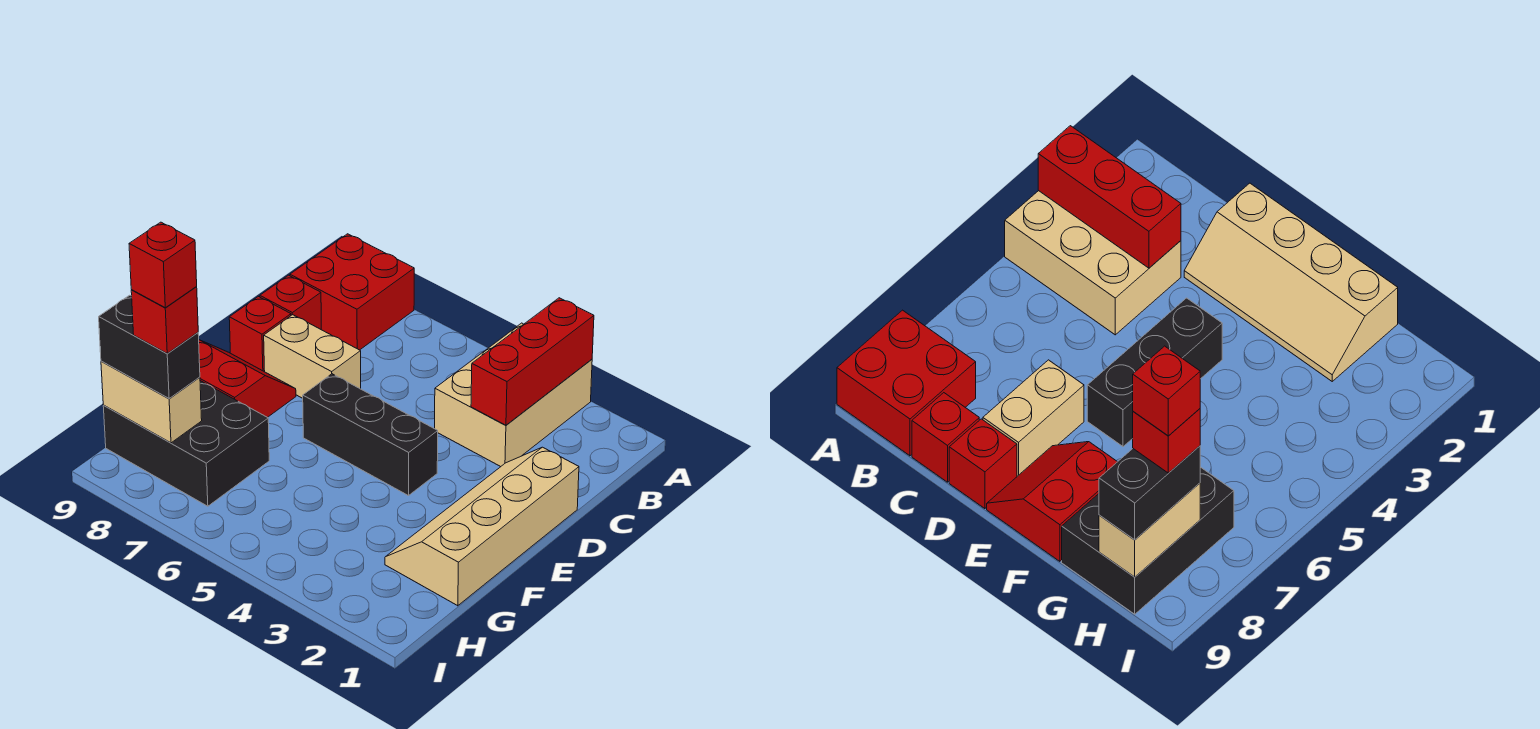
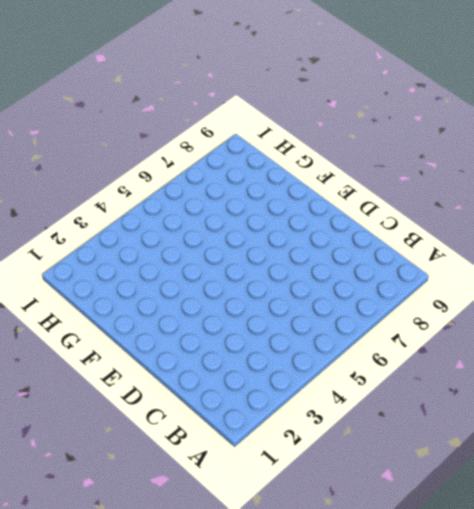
none -> tan 2x3 brick [435,323,592,467]
none -> red 2x2 brick [290,234,414,350]
none -> red 1x1 brick [260,275,321,329]

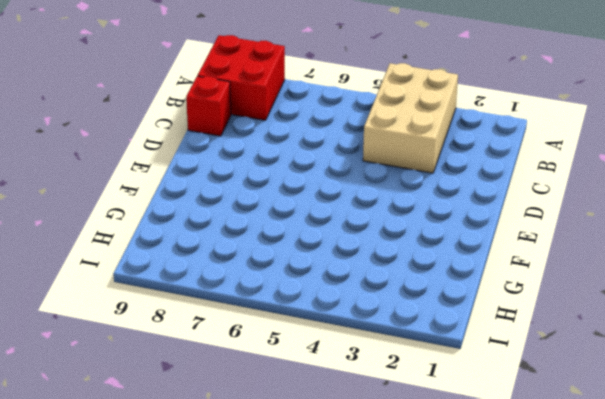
none -> tan 2x4 slope [385,447,579,606]
none -> tan 1x2 brick [264,315,361,398]
none -> red 1x1 brick [229,297,291,372]

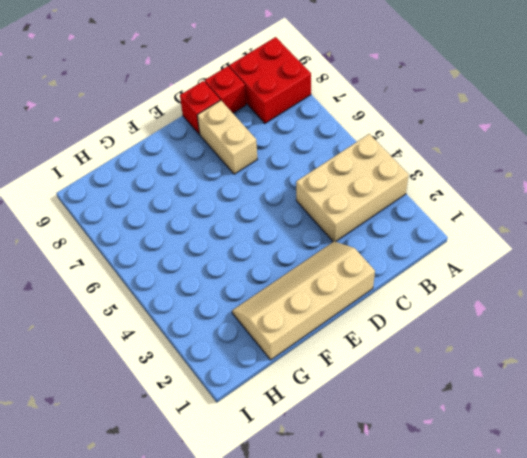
none -> black 1x3 brick [303,374,438,496]
none -> red 2x2 slope [199,340,296,417]
none -> black 2x3 brick [103,381,269,506]

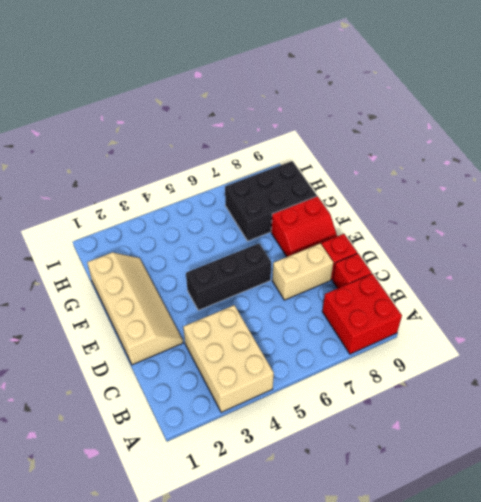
none -> red 1x3 brick [471,298,594,425]
none -> tan 1x2 brick [101,361,202,443]
none -> black 1x2 brick [99,295,200,399]

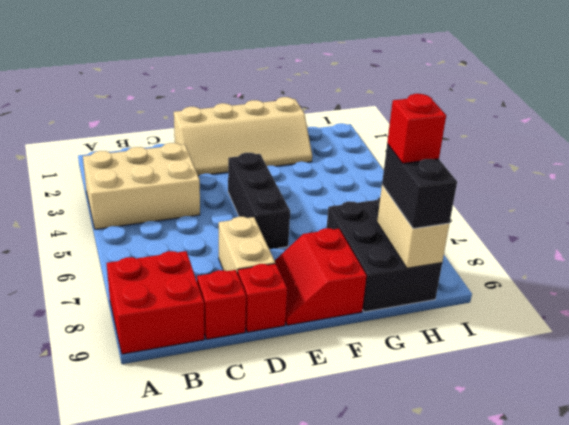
none -> red 1x3 brick [471,298,594,425]
none -> red 1x1 brick [129,222,197,308]

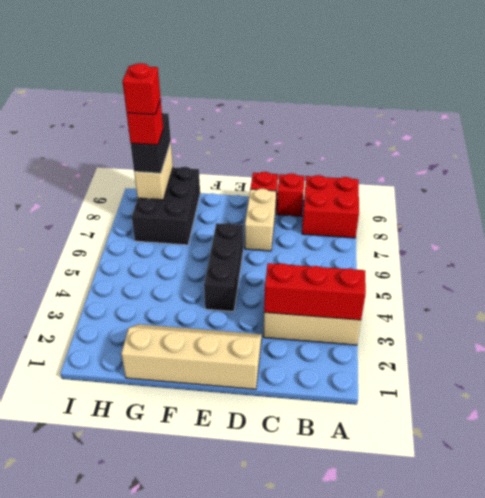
none -> red 2x2 slope [199,340,296,417]

